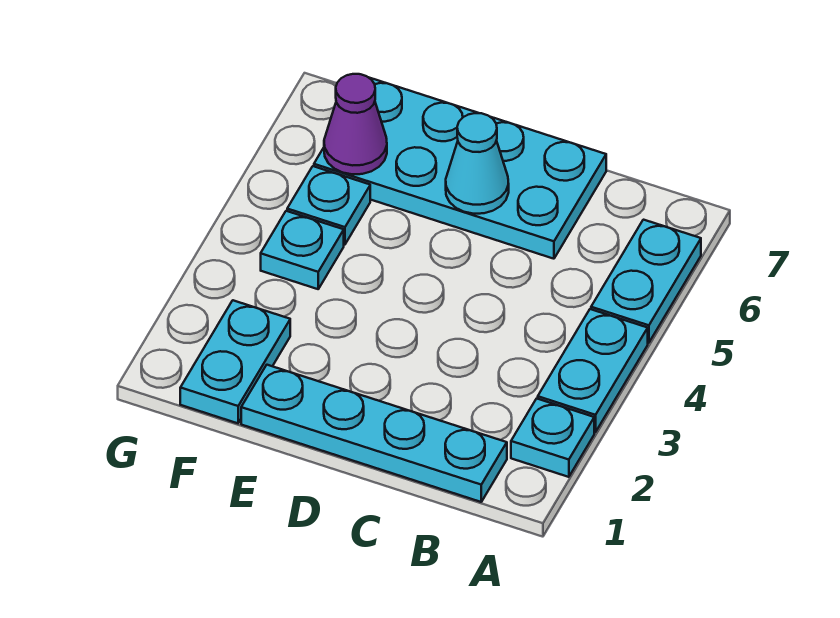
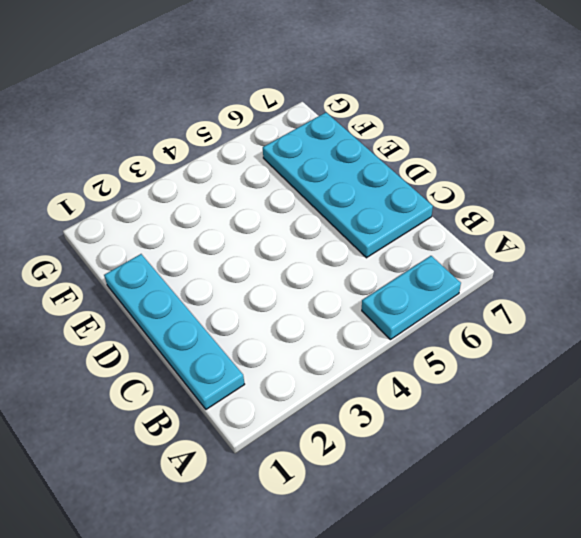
none -> cyan 1x1 plate [511,399,594,477]
none -> cyan 1x2 plate [538,309,648,432]

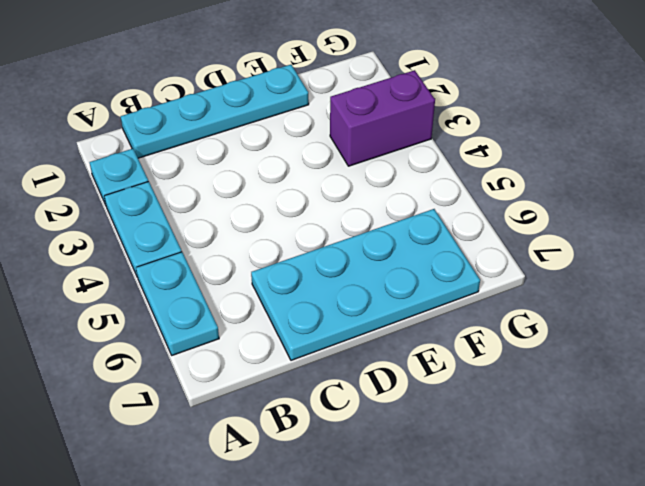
purple 1x2 brick [330,70,435,166] -> none
none -> cyan 1x2 plate [180,300,290,423]
none -> cyan 1x1 plate [261,211,344,289]

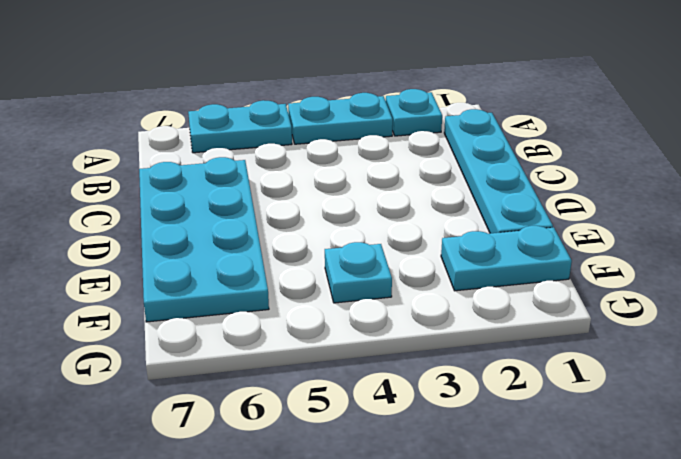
none -> cyan 1x1 plate [287,166,370,245]
none -> cyan 1x1 cone [446,113,509,214]

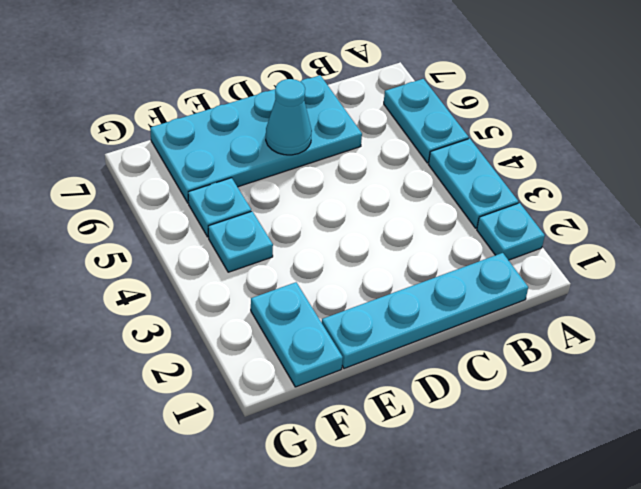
none -> purple 1x1 cone [324,74,387,174]

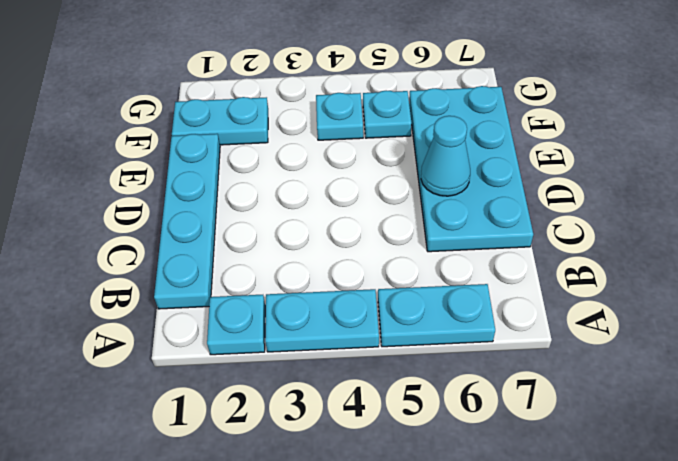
none -> purple 1x1 cone [324,74,387,174]

